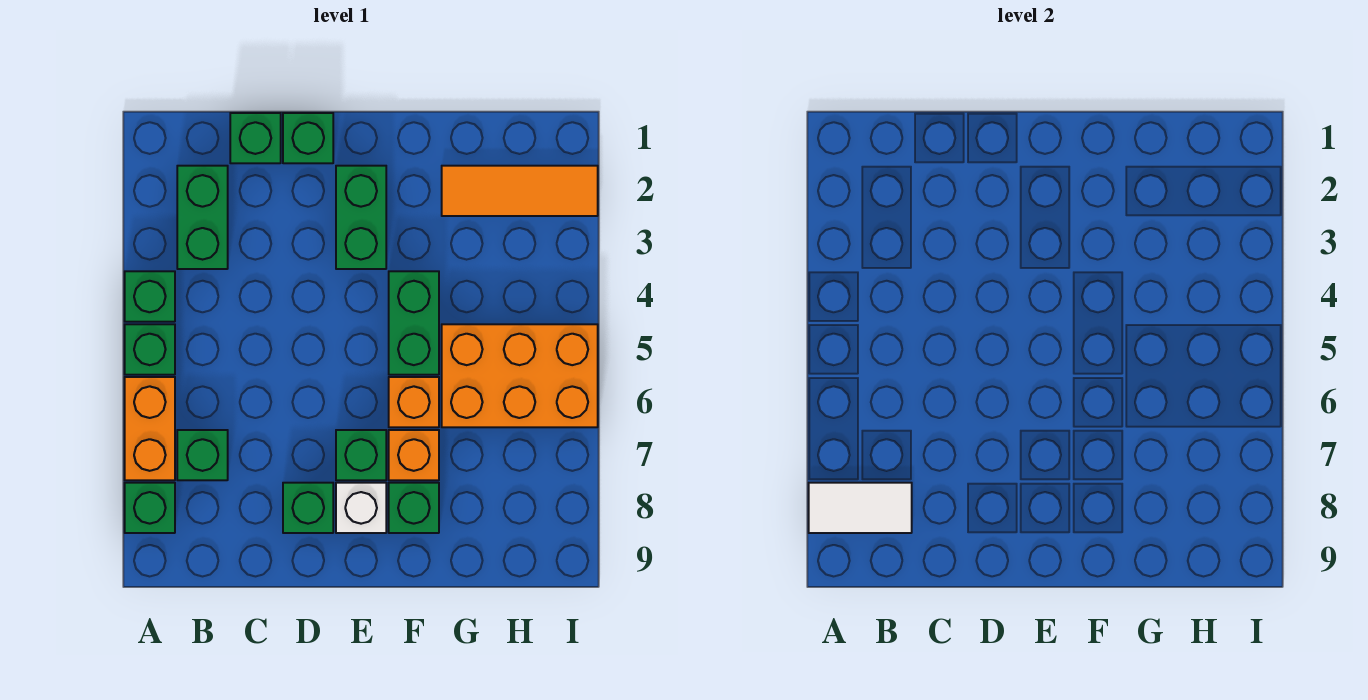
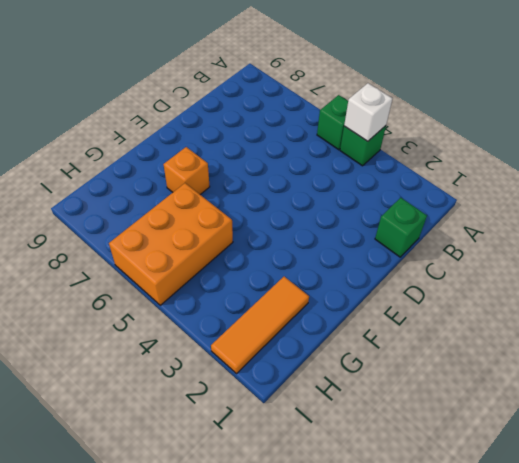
white 1x1 brick [344,83,392,141] -> white 1x1 brick moved to [336,483,386,533]
none -> orange 1x2 brick [125,377,175,480]
none -> green 1x1 brick [125,483,175,533]
none -> green 1x2 brick [177,166,228,269]

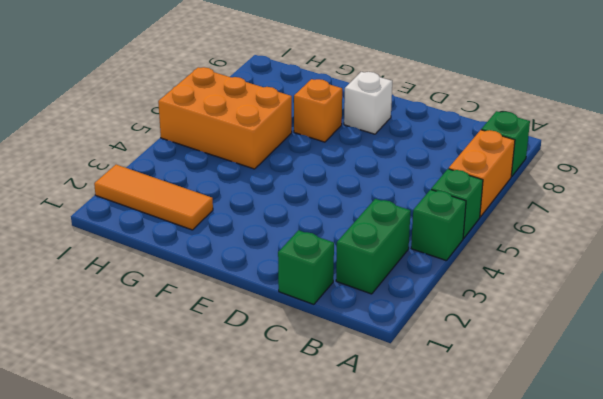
none -> green 1x1 brick [177,430,228,480]
none -> green 1x1 brick [283,113,333,163]
none -> green 1x1 brick [283,483,333,533]

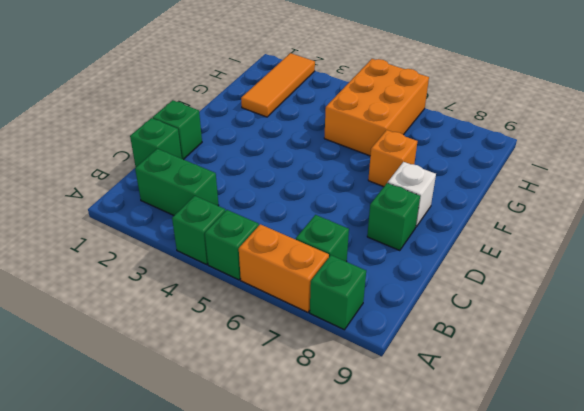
none -> green 1x2 brick [336,166,386,269]
none -> green 1x1 brick [336,430,386,480]
none -> green 1x2 brick [389,271,439,375]

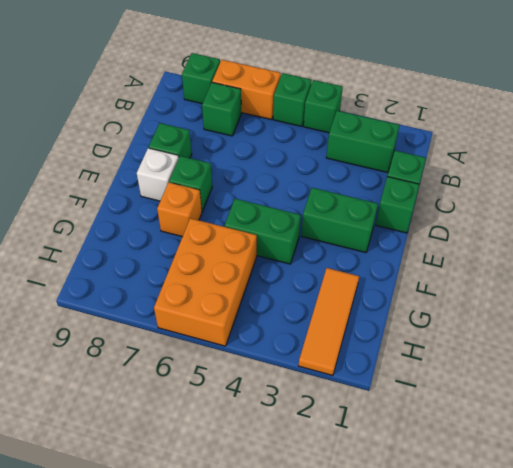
none -> orange 1x1 brick [389,377,439,427]
none -> green 1x1 brick [389,483,439,533]
none -> white 1x2 tile [809,483,912,533]

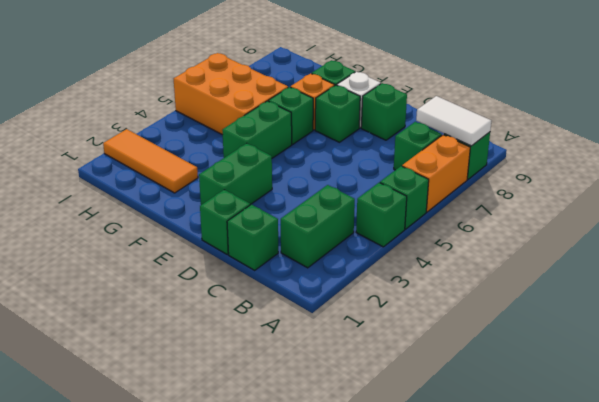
green 1x1 brick [268,87,313,144] -> orange 1x1 brick [389,377,439,427]

